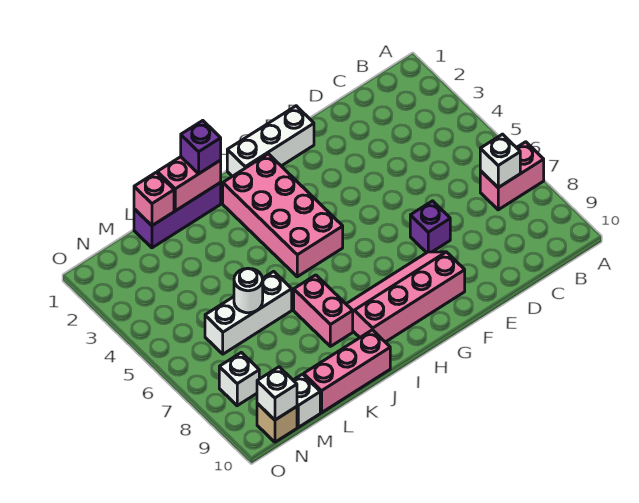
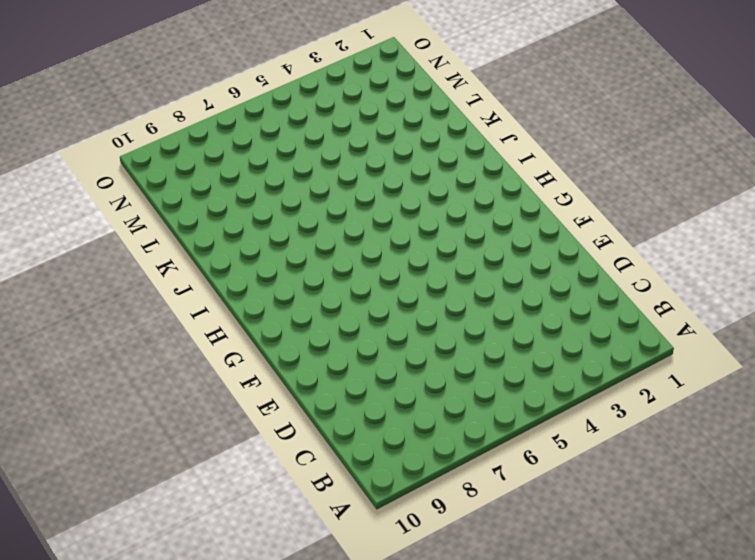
none -> pink 1x2 brick [480,142,544,210]
none -> purple 1x1 brick [410,201,450,253]
none -> white 1x3 brick [227,106,314,176]

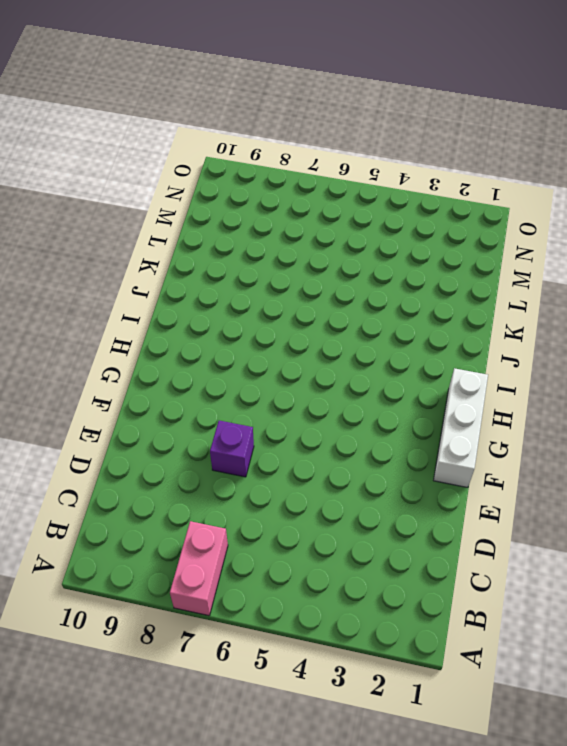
none -> pink 2x4 slope [346,252,465,342]
none -> pink 2x4 brick [223,154,343,277]
none -> purple 1x3 brick [134,183,221,248]

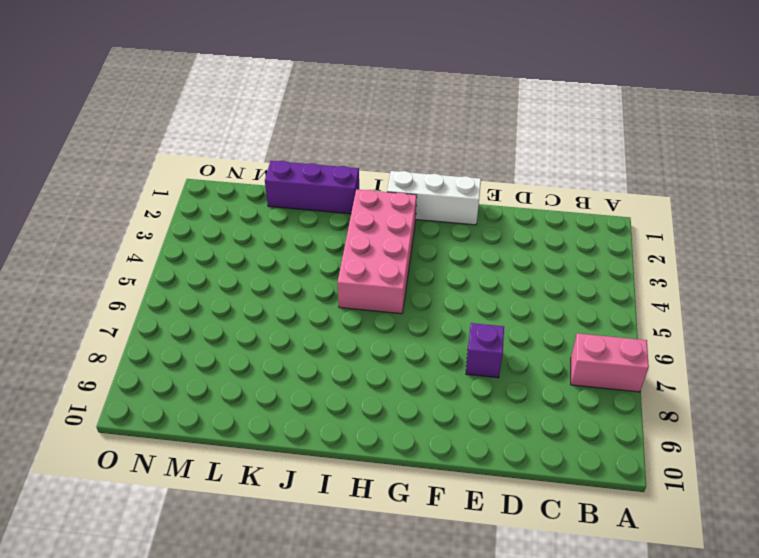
none -> pink 2x4 slope [346,252,465,342]
none -> pink 1x2 brick [294,275,353,346]
none -> pink 1x3 brick [304,330,390,413]

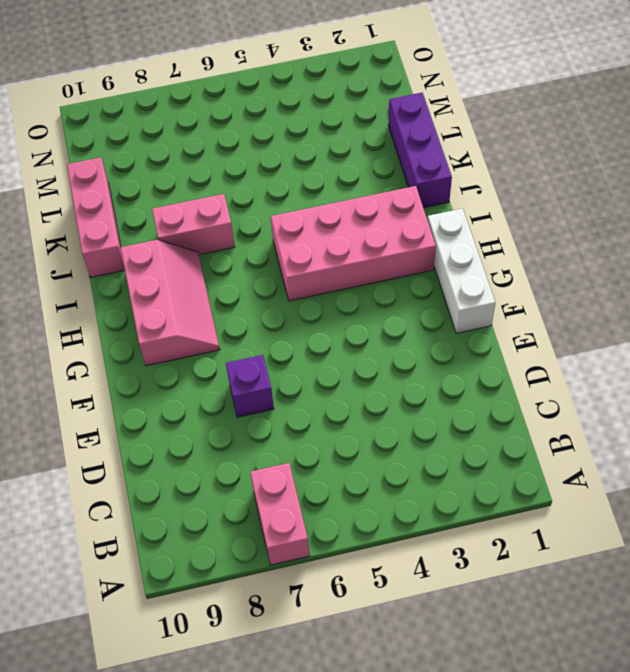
pink 2x3 slope [121,240,220,366] -> pink 2x4 slope [346,252,465,342]
none -> white 1x3 brick [205,271,292,354]
none -> white 1x1 brick [293,374,320,427]
none -> white 1x1 brick [219,352,259,406]

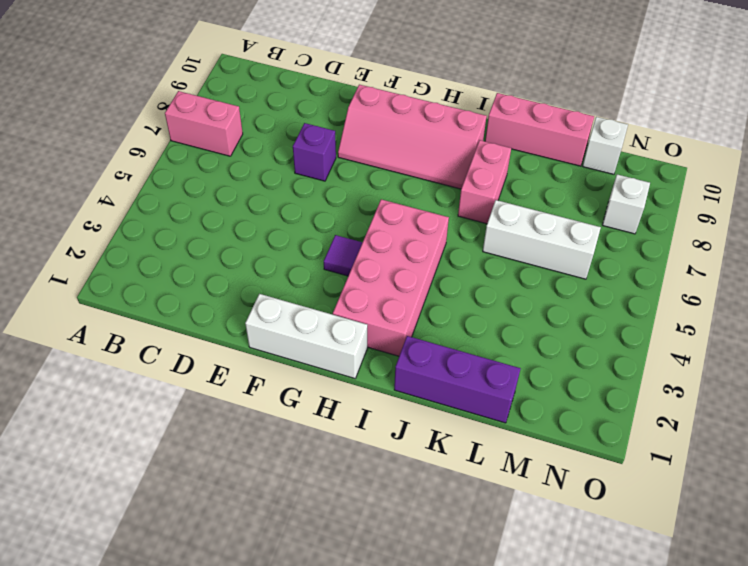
purple 1x1 tile [324,235,362,276] -> none
none -> tan 1x1 brick [257,403,297,442]
none -> white 1x1 brick [480,134,520,188]
none -> pink 1x2 brick [157,157,221,211]

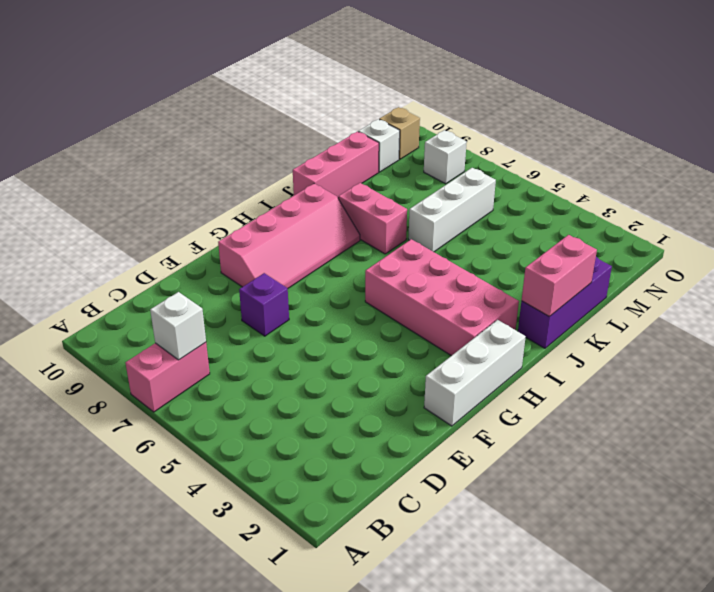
none -> pink 1x1 brick [134,173,174,226]
none -> white 1x1 round brick [234,268,263,313]
none -> white 1x1 brick [257,367,297,420]

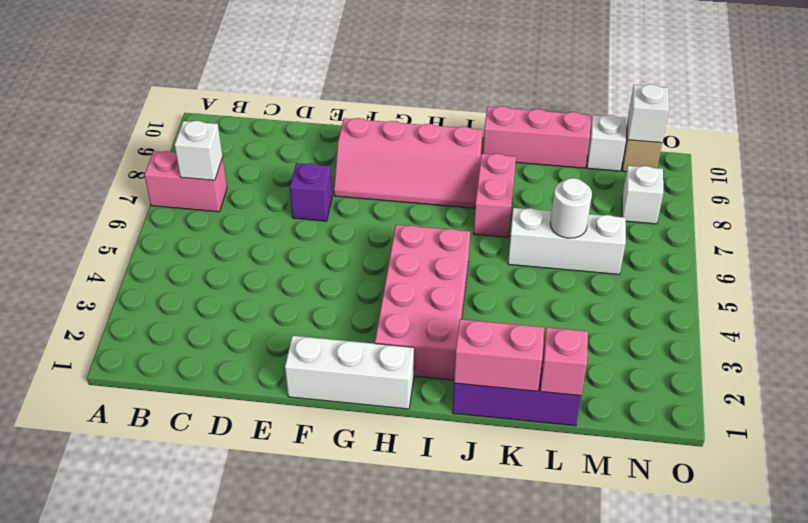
none -> purple 1x1 brick [181,121,221,174]

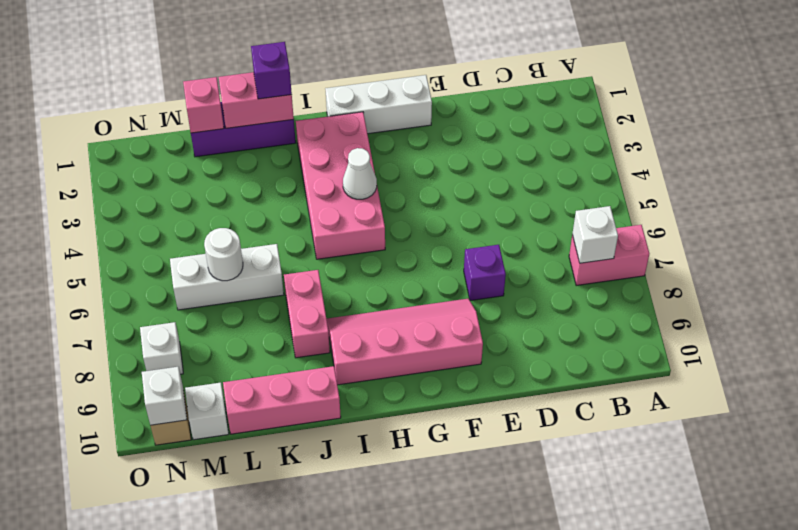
white 1x1 cone [343,148,377,199] -> none

